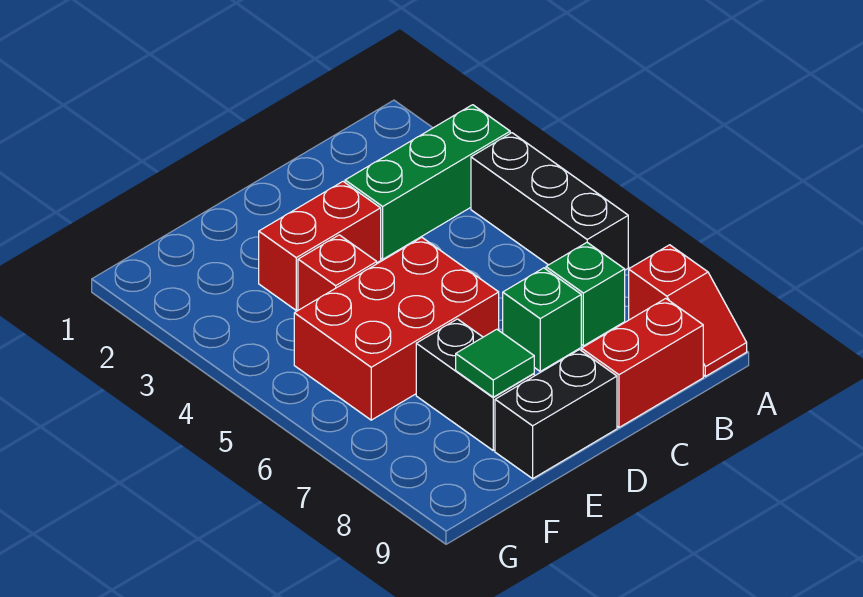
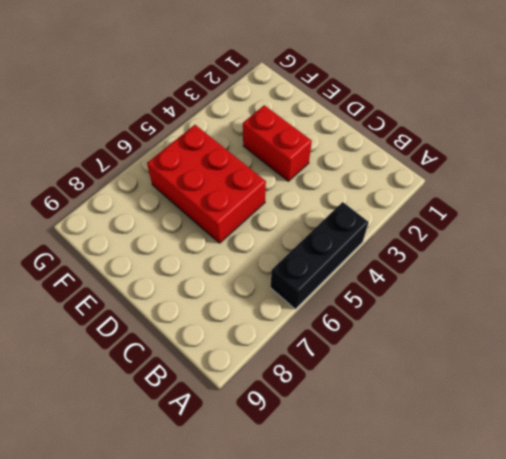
none -> green 1x3 brick [345,105,510,259]
none -> red 1x2 slope [629,245,747,376]
none -> green 1x1 brick [546,243,625,346]

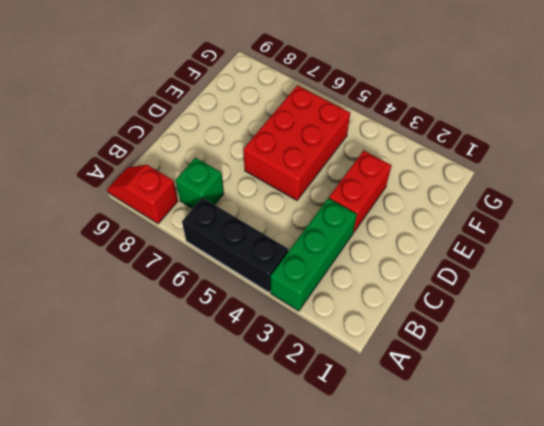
none -> red 1x2 brick [582,298,703,427]
none -> green 1x1 brick [503,268,581,371]
none -> black 1x2 brick [495,350,617,479]

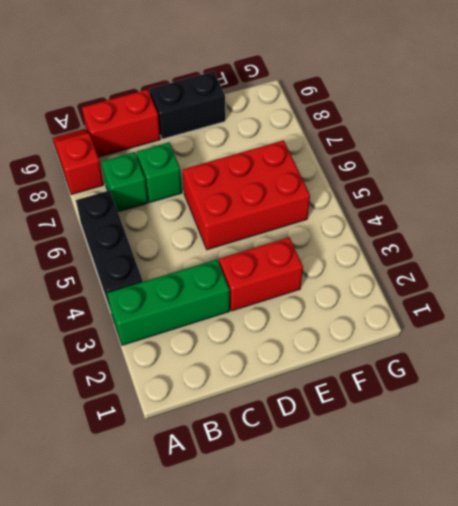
none -> red 1x1 brick [298,235,377,310]
none -> black 1x2 brick [416,319,534,450]
none -> green 1x1 tile [456,329,534,397]

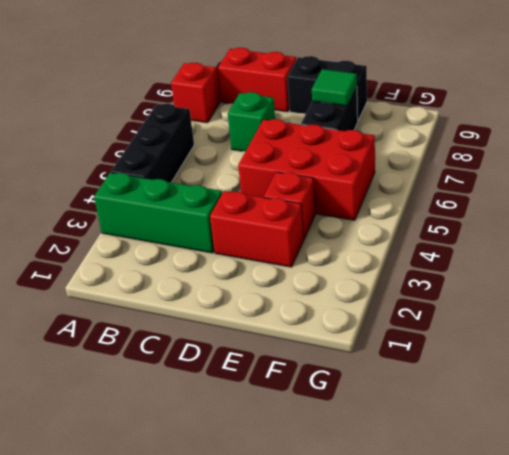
none -> green 1x1 brick [546,243,625,346]

